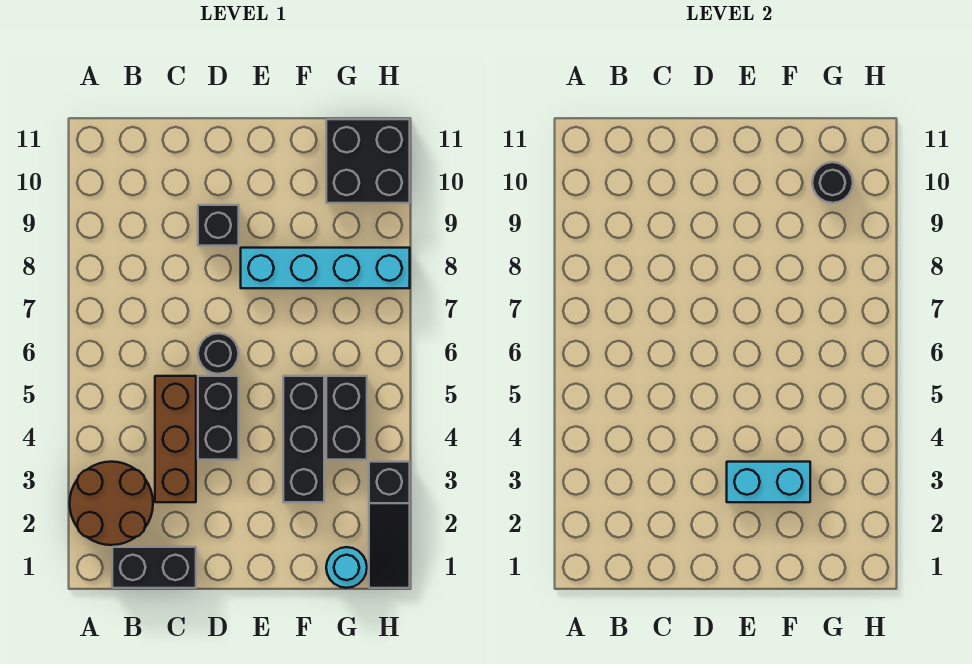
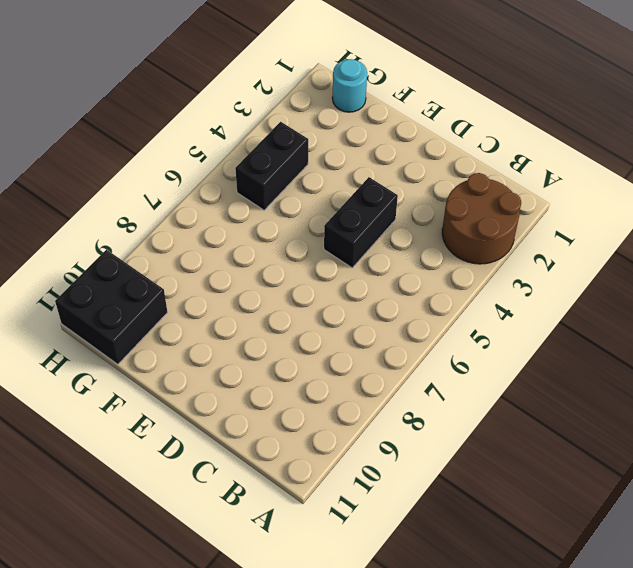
none -> black 1x2 brick [112,547,196,588]
none -> brown 1x3 brick [155,376,196,502]
none -> black 1x1 round brick [198,333,239,374]

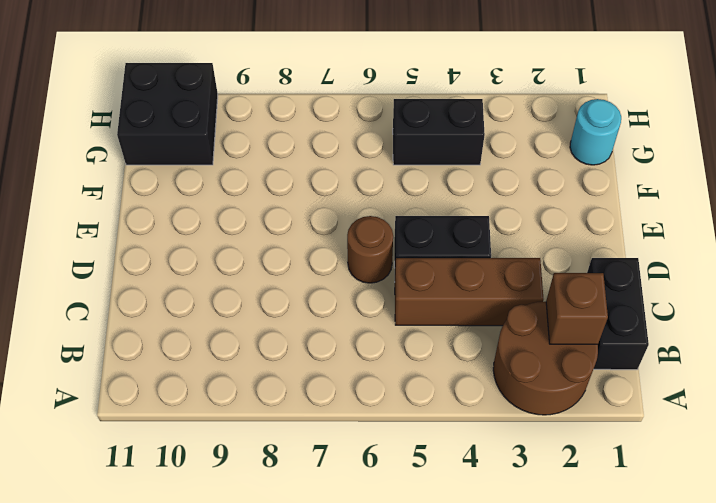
brown 1x1 brick [546,273,608,344] -> none
brown 1x1 round brick [347,216,393,283] -> black 1x1 round brick [198,333,239,374]
none -> black 1x1 brick [198,205,239,246]
none -> cyan 1x4 brick [241,248,410,288]
none -> black 1x3 brick [283,376,324,502]

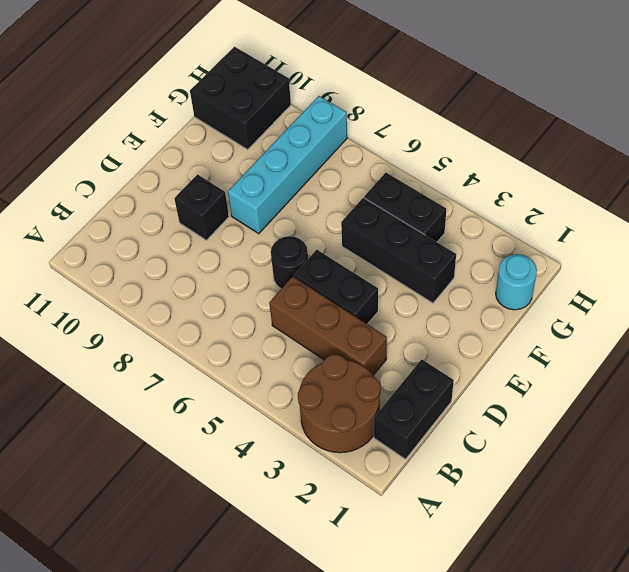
none -> black 1x3 slope [369,462,410,588]
none -> cyan 1x2 brick [727,462,810,502]
none -> black 1x1 round brick [812,162,853,203]

